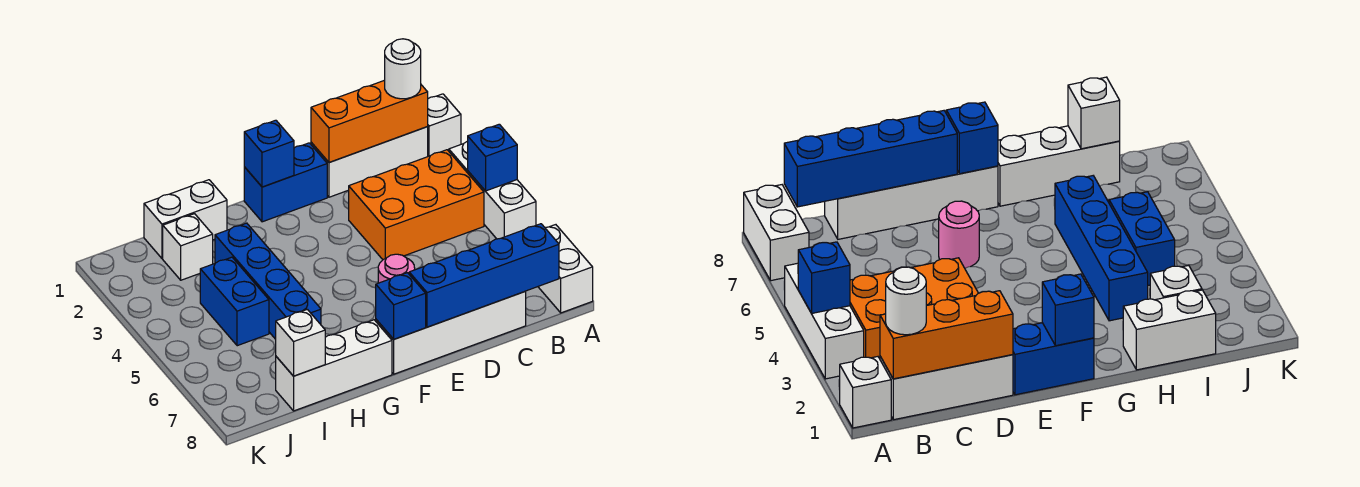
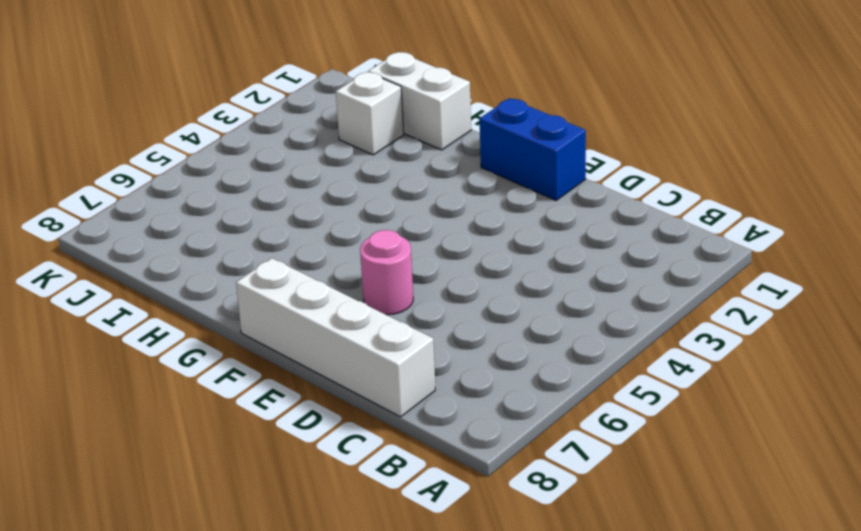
none -> white 1x1 brick [427,94,461,156]
none -> white 1x3 brick [449,141,536,239]
none -> white 1x2 brick [538,225,593,313]

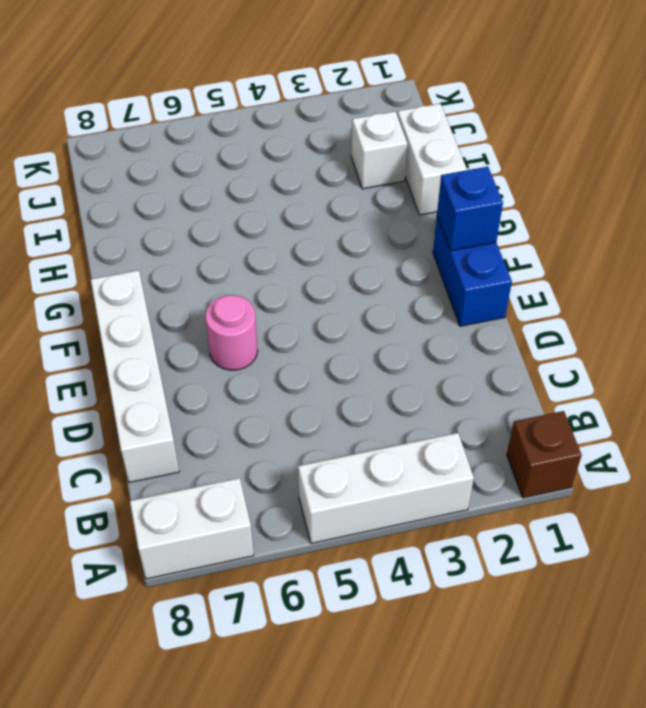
brown 1x1 brick [507,411,582,498] -> white 1x1 brick [427,94,461,156]
none -> white 1x3 brick [311,127,428,197]
none -> orange 2x3 brick [349,150,484,260]
none -> white 1x3 brick [276,320,392,411]

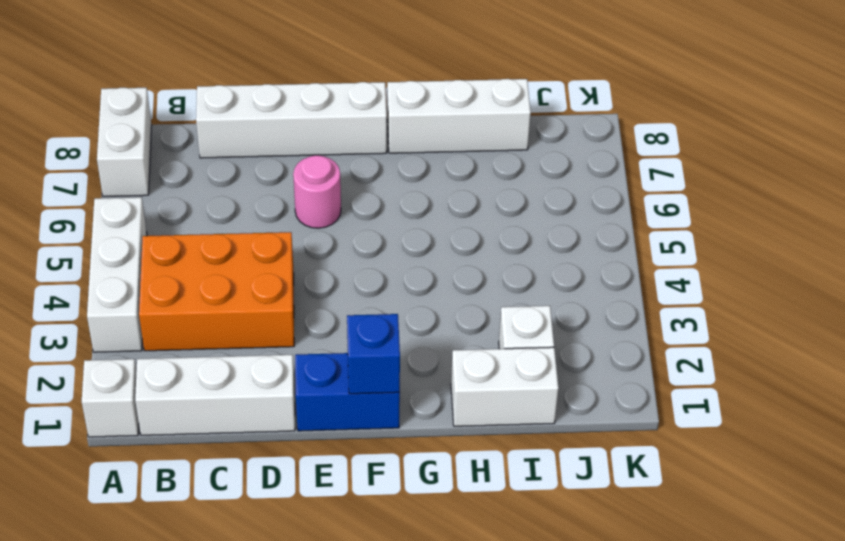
none -> blue 1x4 brick [215,223,321,339]
none -> blue 1x2 brick [200,257,269,346]
none -> blue 1x1 brick [468,124,517,191]

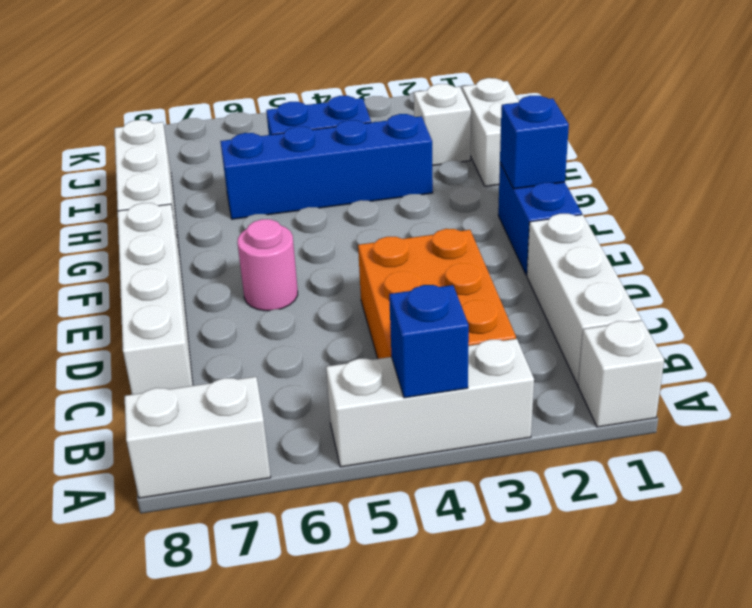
none -> orange 1x3 brick [311,80,428,162]
none -> blue 1x4 brick [409,224,559,327]
none -> blue 1x1 brick [376,273,426,339]

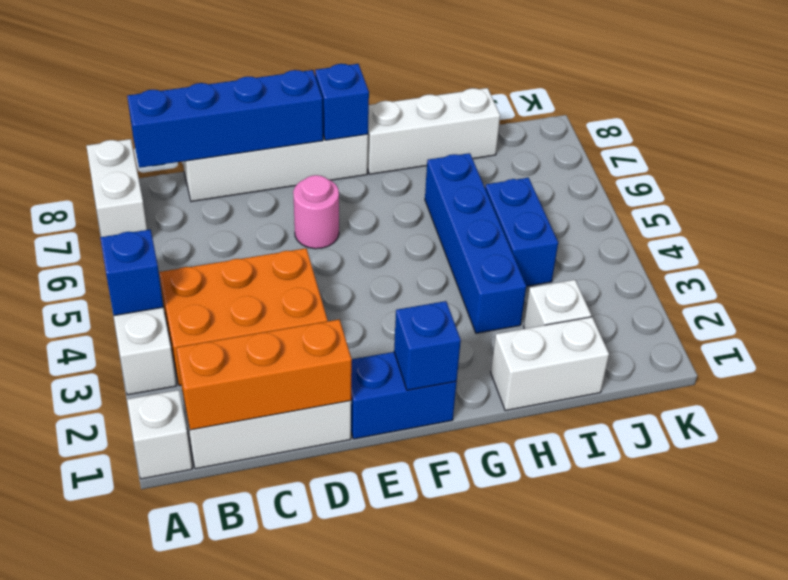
none -> white 1x1 brick [276,309,325,376]
none -> white 1x1 round brick [385,39,421,99]

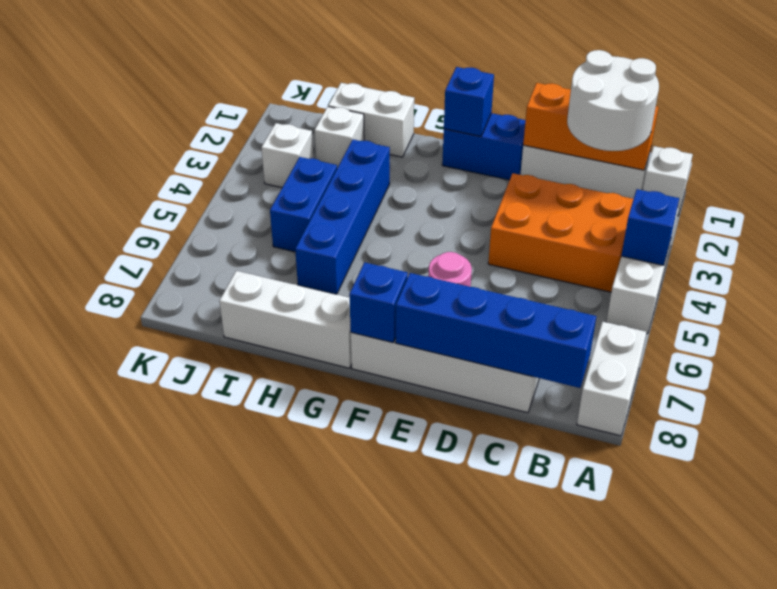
white 2x2 round brick [567,50,659,151] -> white 1x1 round brick [385,39,421,99]
white 1x1 brick [261,123,313,188] -> white 1x1 brick moved to [276,309,325,376]

